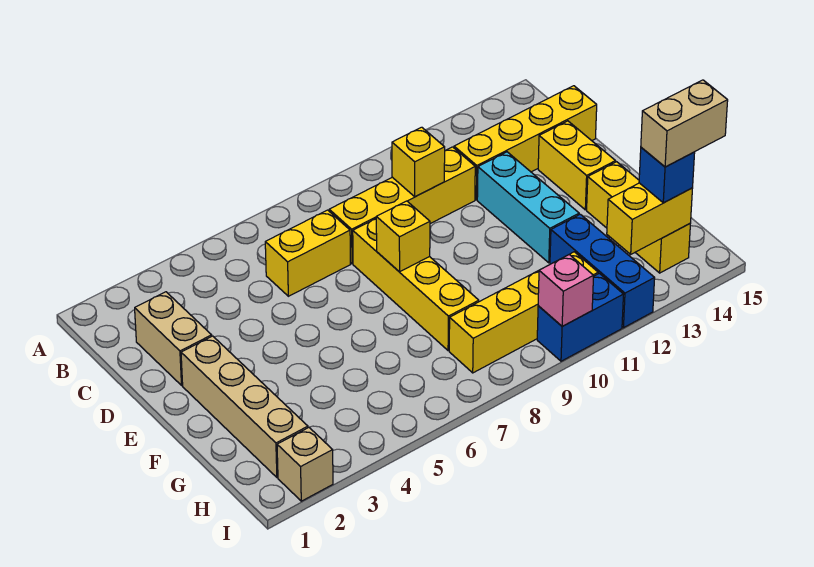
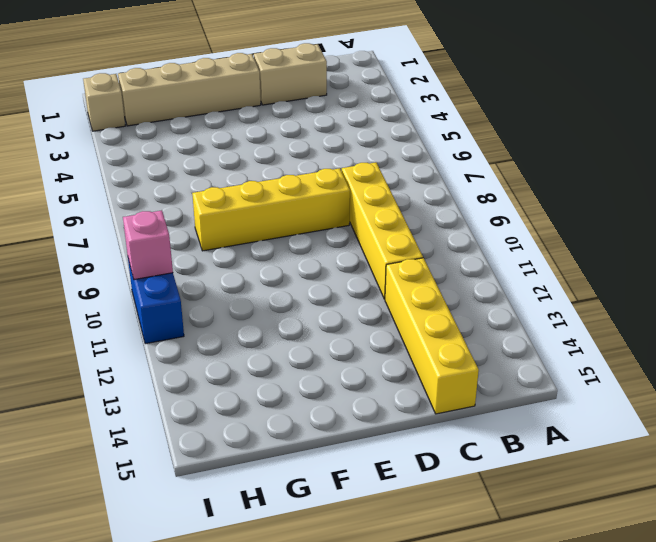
none -> yellow 1x2 brick [265,210,350,296]
none -> cyan 1x3 brick [477,152,579,263]
none -> yellow 1x2 brick [538,121,615,210]

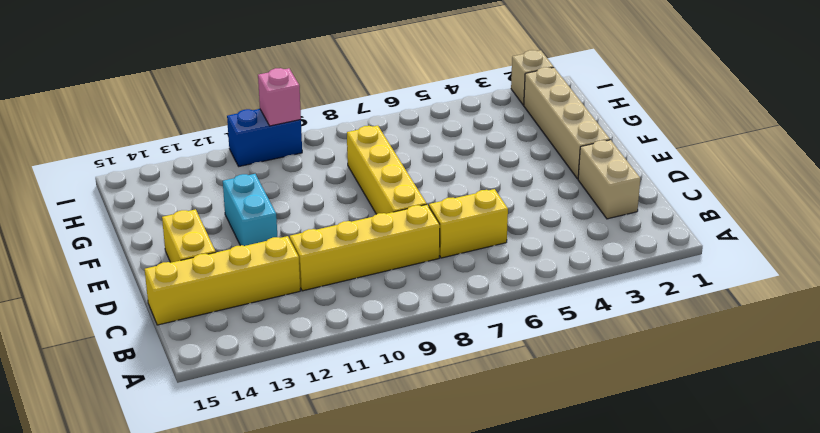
cyan 1x2 brick [223,174,277,246] -> cyan 1x3 brick [477,152,579,263]
none -> yellow 1x3 brick [587,162,690,273]
none -> blue 1x3 brick [550,214,655,328]
none -> yellow 1x4 brick [449,252,598,373]

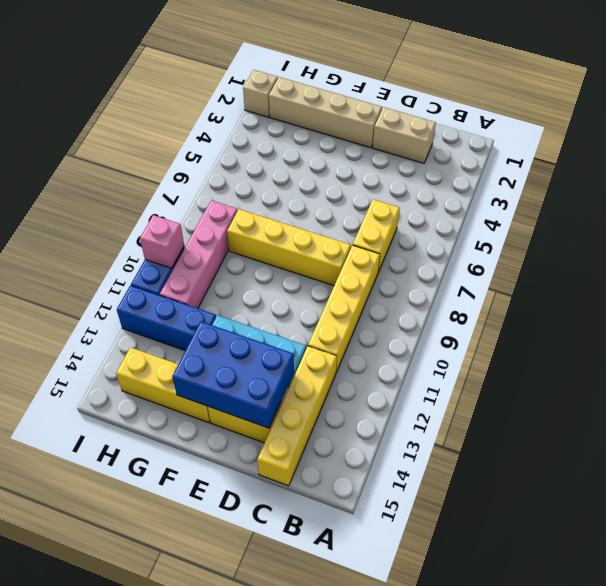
blue 2x3 brick [172,322,294,428] -> none
pink 1x4 brick [160,200,237,308] -> yellow 1x4 brick [449,252,598,373]
none -> yellow 1x1 brick [392,127,445,196]
none -> yellow 1x1 brick [376,201,430,272]
none -> yellow 1x2 brick [607,183,693,254]

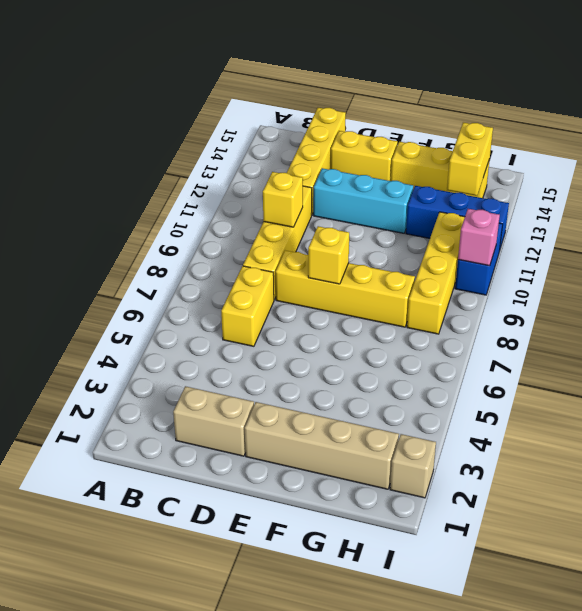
none -> blue 1x1 brick [639,147,695,203]
none -> tan 1x2 brick [641,80,728,167]

